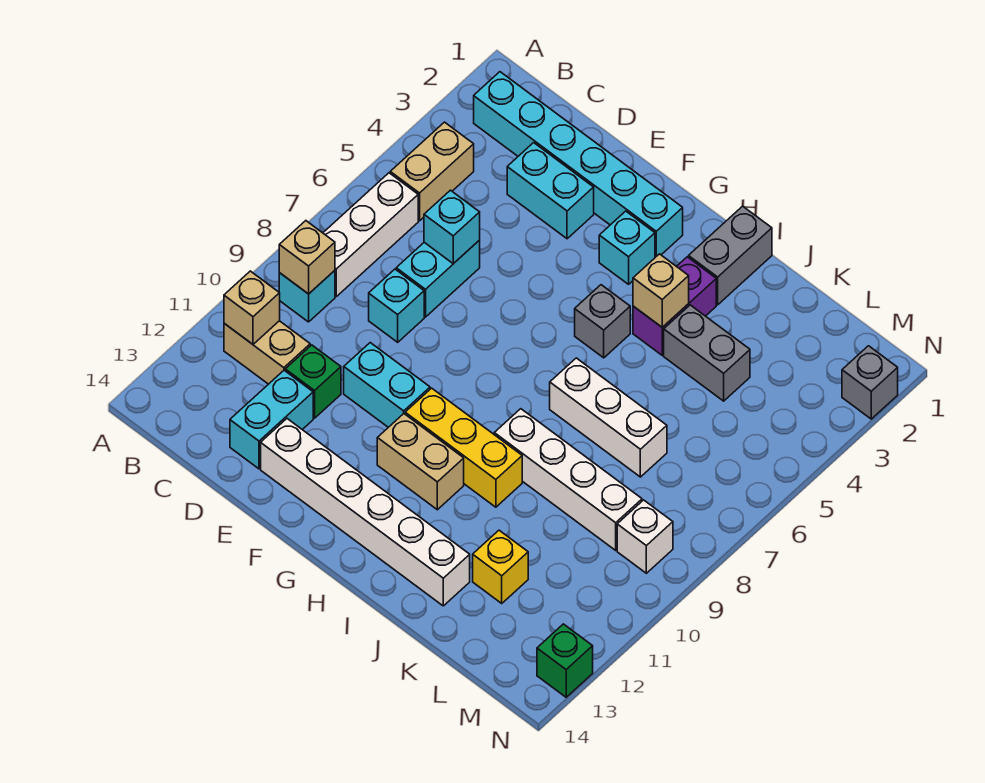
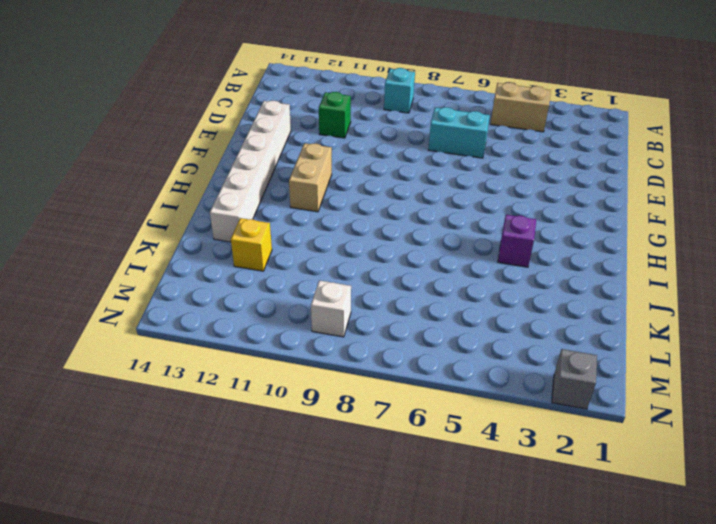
purple 1x1 brick [498,215,536,267] -> purple 1x2 brick [633,257,716,355]
none -> cyan 1x6 brick [474,72,683,257]
none -> white 1x3 brick [323,173,418,296]
none -> tan 1x2 brick [224,321,310,384]

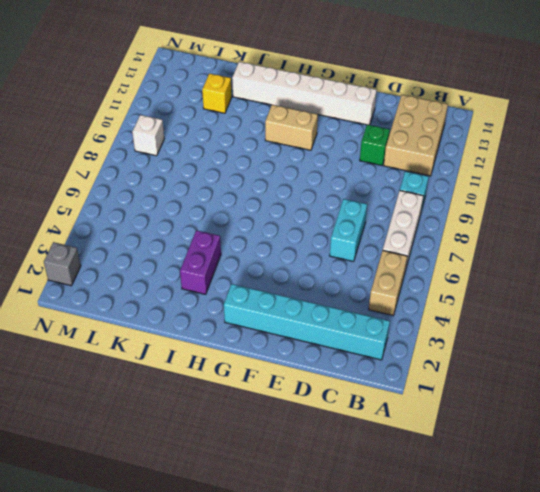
tan 2x3 brick [384,95,448,176] -> tan 1x2 brick [224,321,310,384]
none -> cyan 1x2 brick [507,143,594,239]
none -> cyan 1x1 brick [369,269,424,342]
none -> cyan 1x2 brick [230,371,313,469]

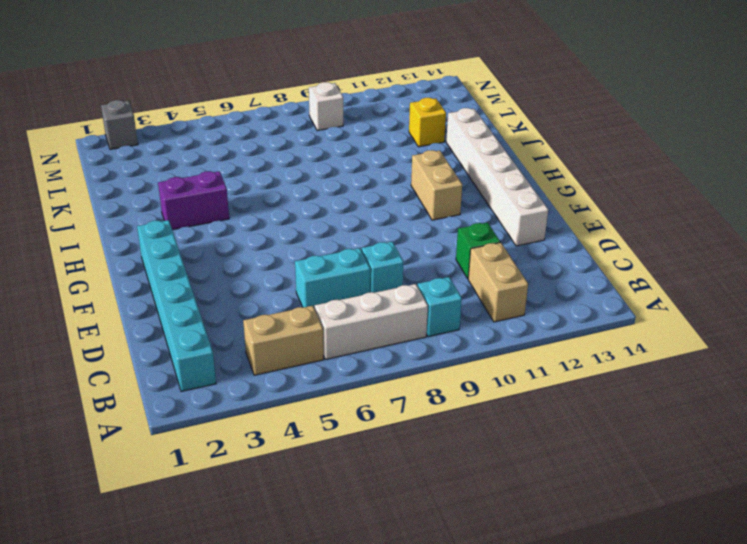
none -> cyan 1x2 brick [507,143,594,239]
none -> cyan 1x2 brick [230,371,313,469]
none -> cyan 1x2 brick [344,343,430,427]

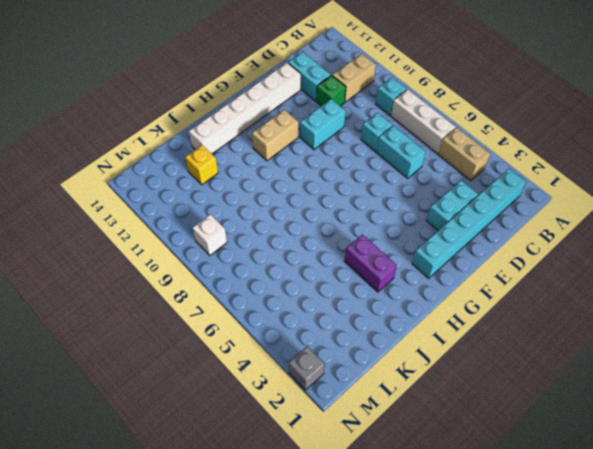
none -> cyan 1x1 brick [599,211,655,284]
none -> yellow 1x3 brick [405,388,522,507]
none -> grey 1x1 brick [575,285,630,358]

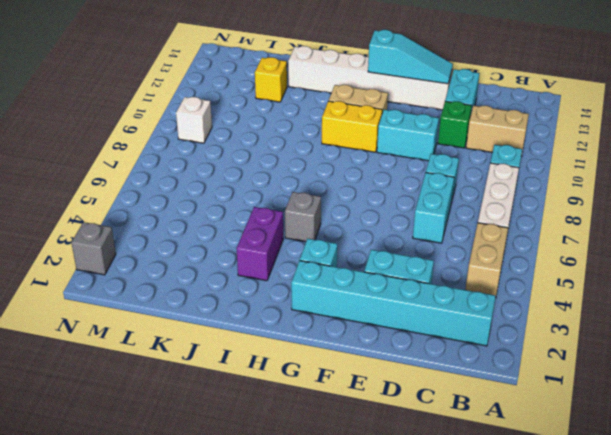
cyan 1x3 slope [368,30,453,84] -> none
yellow 1x2 brick [322,101,383,152] -> yellow 1x3 brick [405,388,522,507]
none -> grey 1x2 brick [689,206,772,305]
none -> white 1x3 brick [550,358,667,477]
none -> white 1x4 brick [494,409,642,550]

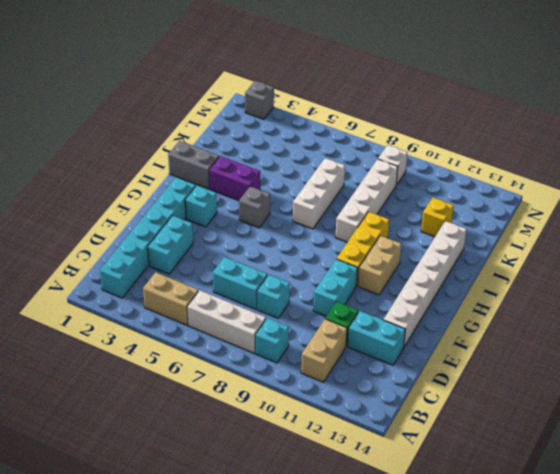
none -> grey 1x2 brick [664,305,750,401]
none -> green 1x1 brick [537,624,593,697]
none -> tan 1x1 brick [279,221,335,294]

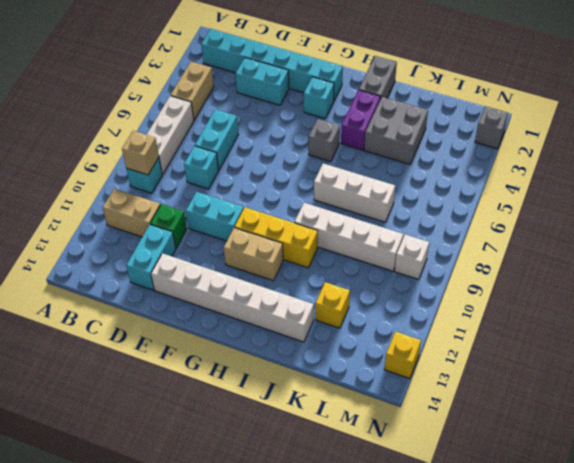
grey 2x2 brick [364,97,428,164] -> grey 1x2 brick [664,305,750,401]
yellow 1x1 brick [384,331,421,379] -> green 1x1 brick [537,624,593,697]
none -> tan 1x1 brick [224,271,280,344]
none -> cyan 1x1 brick [424,190,480,264]
none -> tan 1x1 brick [633,254,689,327]

